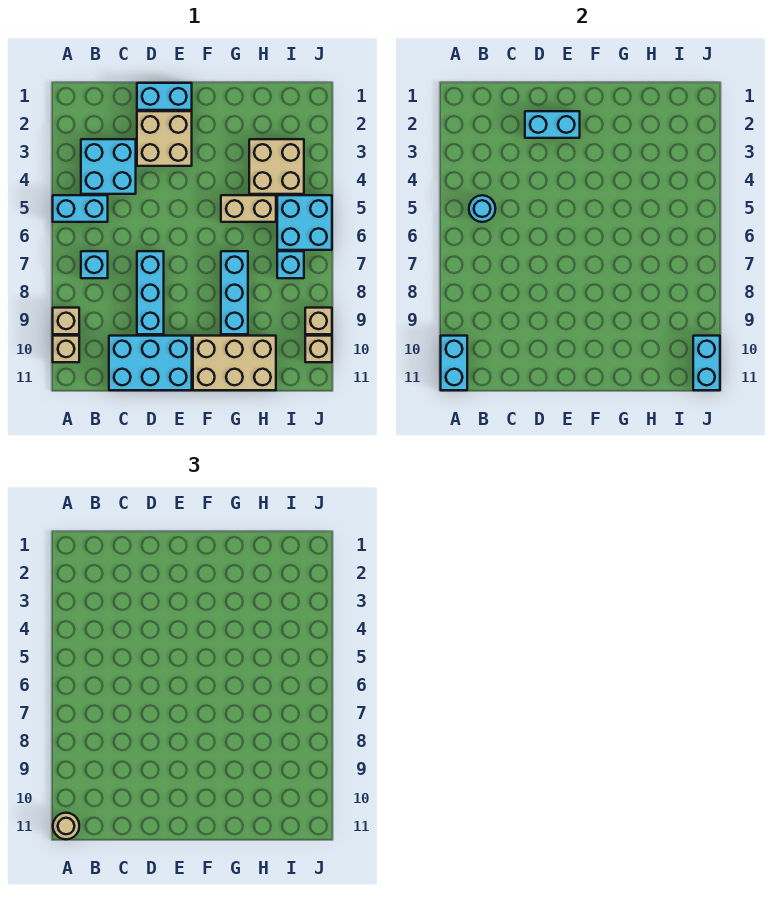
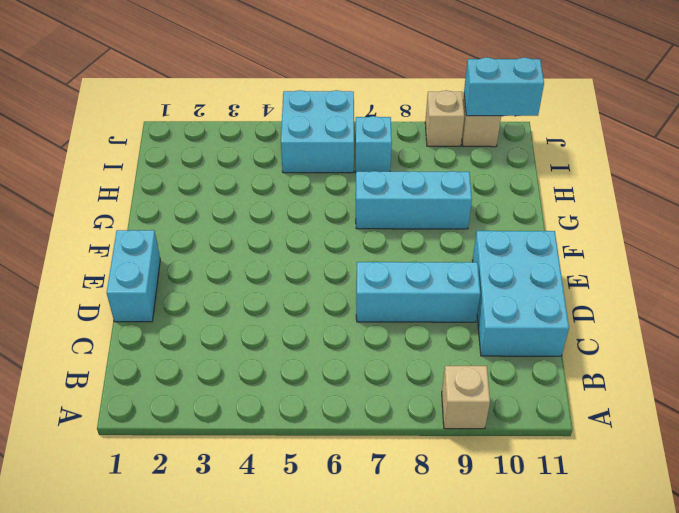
none -> cyan 1x2 brick [53,195,108,222]
none -> tan 1x1 brick [53,336,79,362]
none -> cyan 2x2 brick [81,139,136,194]

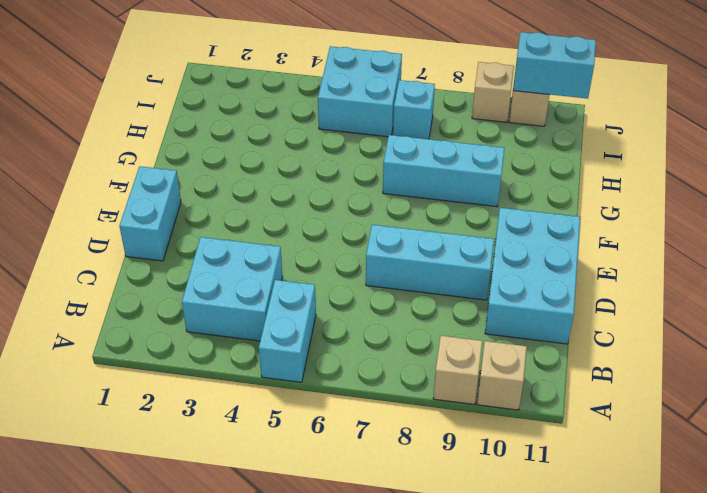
none -> cyan 1x1 brick [81,251,108,278]
none -> tan 2x2 brick [137,111,192,166]
none -> tan 2x3 brick [193,336,276,390]

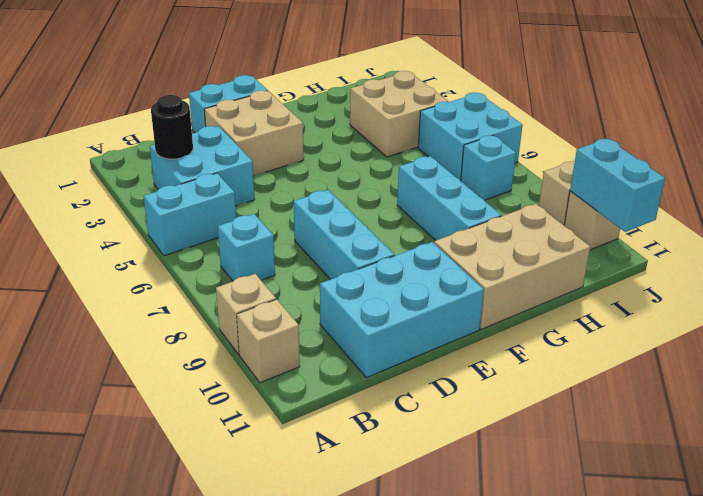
black 1x1 round brick [151,95,193,159] -> none
none -> tan 1x2 brick [221,195,276,222]
none -> cyan 1x2 brick [441,336,467,390]
none -> cyan 1x1 round brick [469,195,496,222]

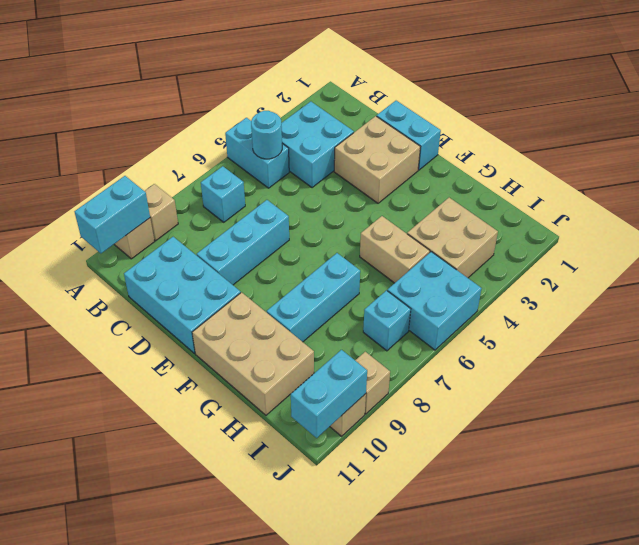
none -> cyan 1x2 brick [525,111,580,138]
none -> tan 1x1 round brick [53,813,79,839]

